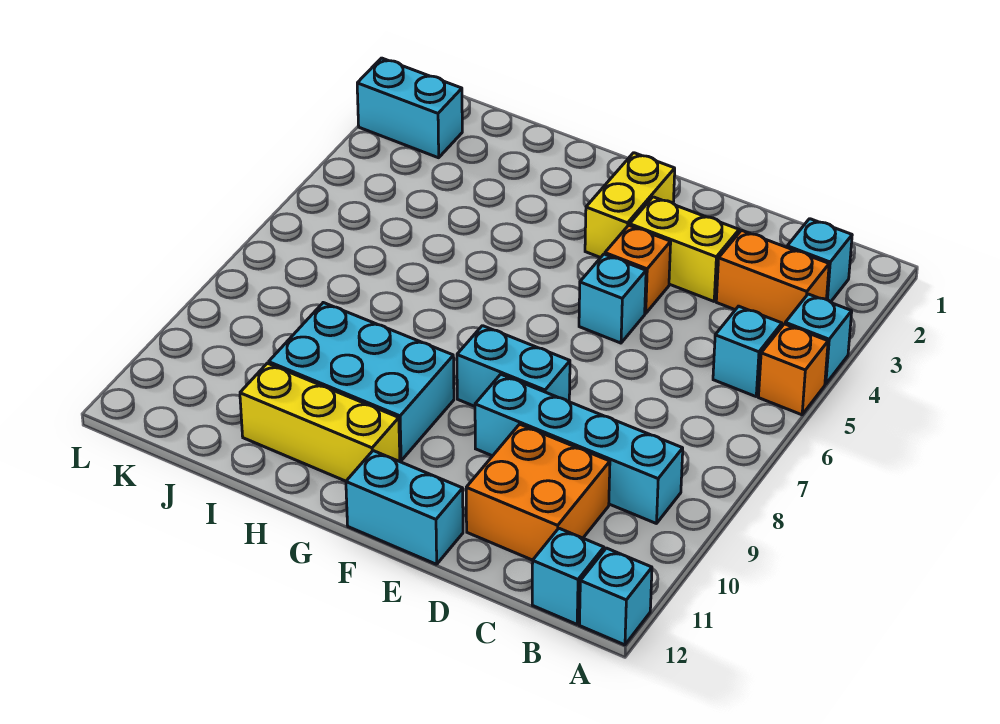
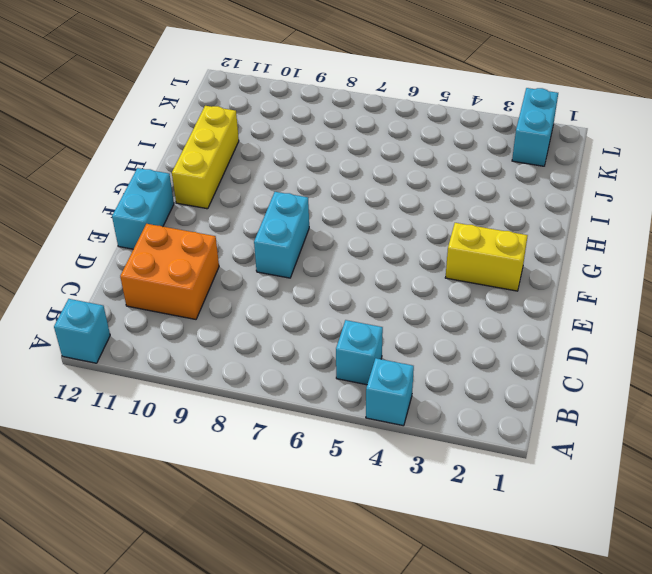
none -> orange 1x1 brick [759,324,828,415]
none -> cyan 1x1 brick [787,219,852,302]
none -> orange 1x2 brick [716,230,829,326]

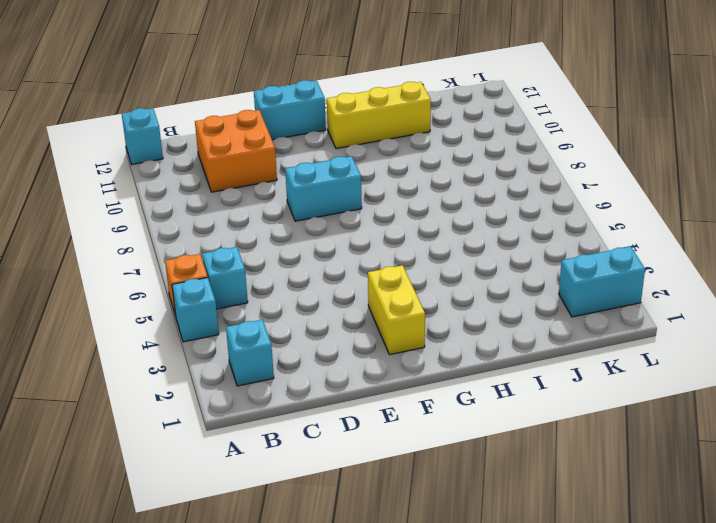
none -> orange 1x2 brick [716,230,829,326]
none -> cyan 1x4 brick [475,374,683,524]
none -> cyan 1x1 brick [532,528,604,624]

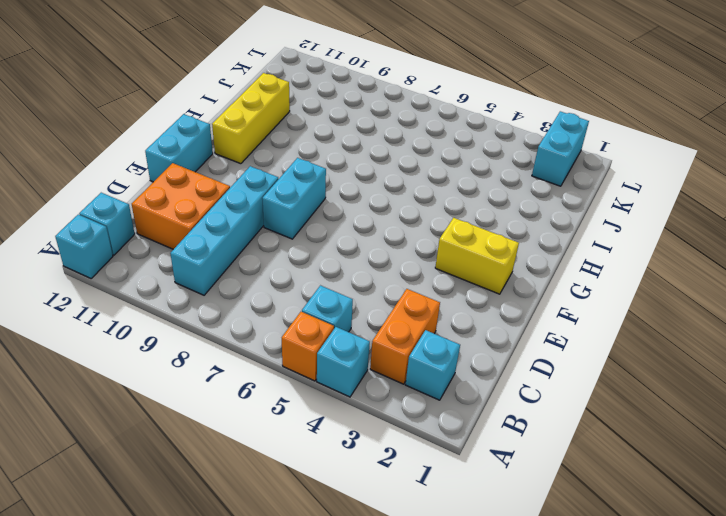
none -> yellow 1x2 brick [630,197,739,301]
none -> orange 1x1 brick [605,225,671,313]
none -> cyan 1x1 brick [579,254,646,343]

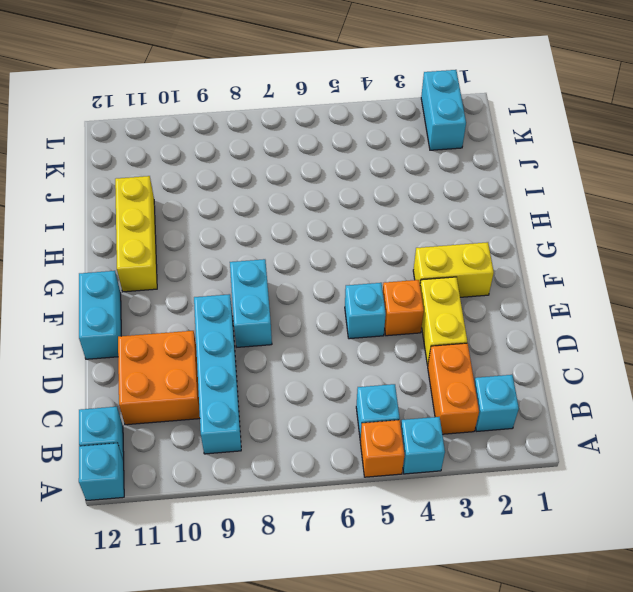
none -> cyan 2x3 brick [269,303,454,461]

